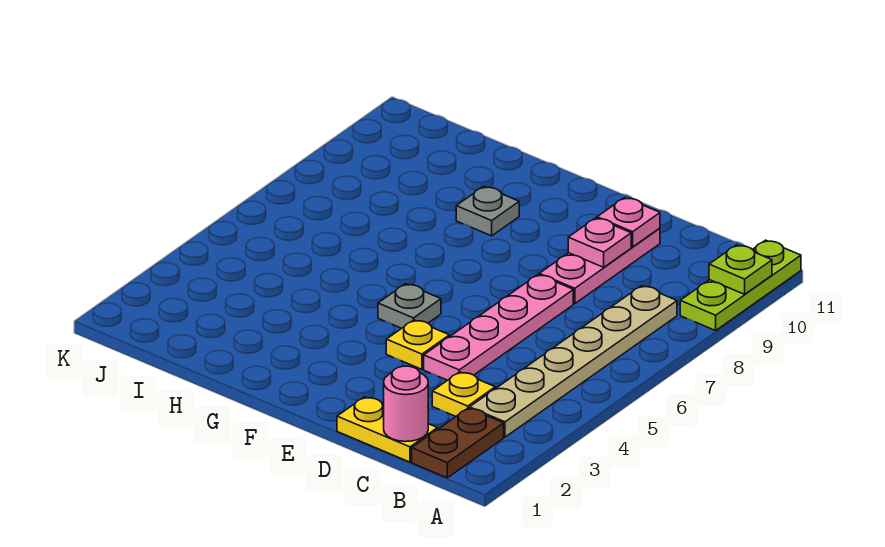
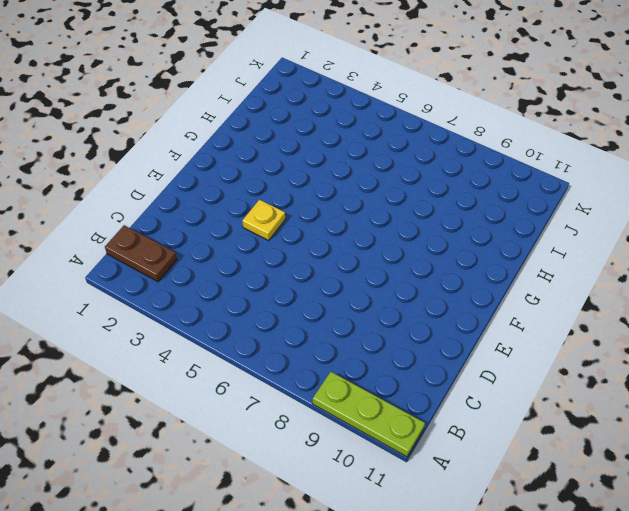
none -> tan 1x6 plate [470,286,677,437]
none -> yellow 1x2 plate [337,397,437,462]
none -> yellow 1x1 plate [432,372,495,416]

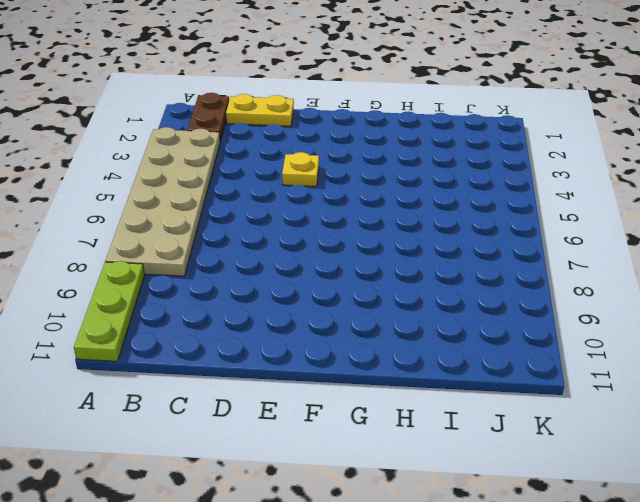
tan 2x6 plate [105,127,220,276] -> tan 1x6 plate [470,286,677,437]
none -> yellow 1x1 plate [432,372,495,416]
none -> pink 1x4 plate [424,275,573,380]
none -> pink 1x3 plate [539,228,660,304]

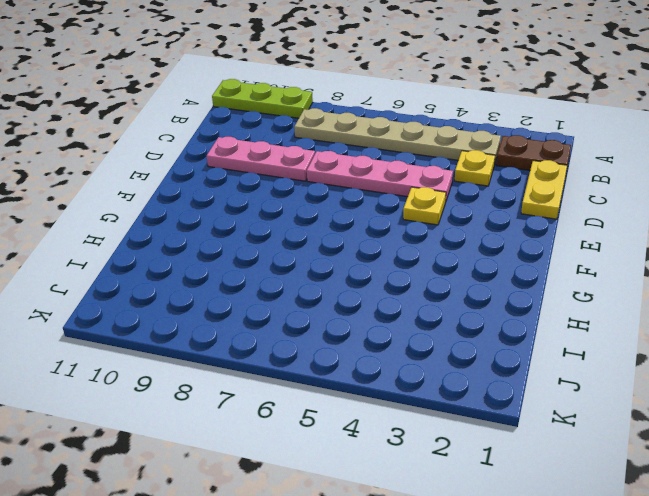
none -> grey 1x1 plate [378,284,441,328]
none -> grey 1x1 plate [456,186,519,236]
none -> lime 1x1 plate [709,245,772,294]

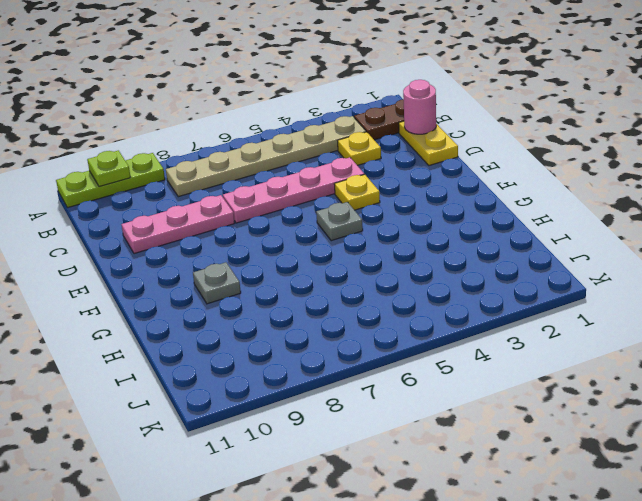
none -> pink 1x1 plate [568,218,631,267]
none -> pink 1x1 plate [597,197,660,247]

